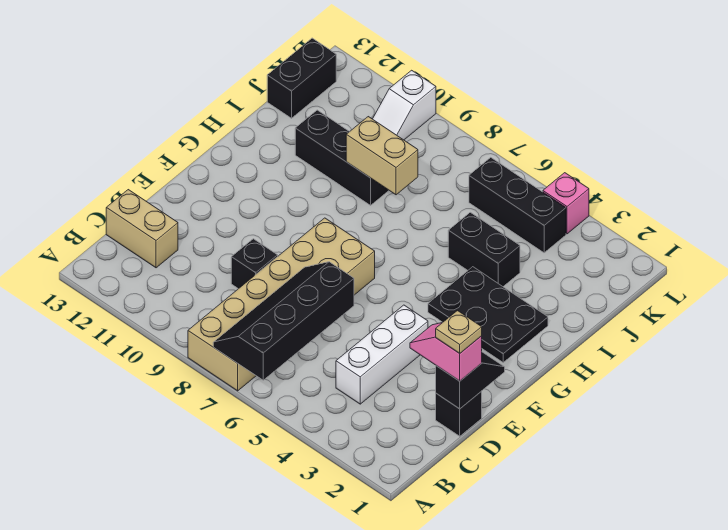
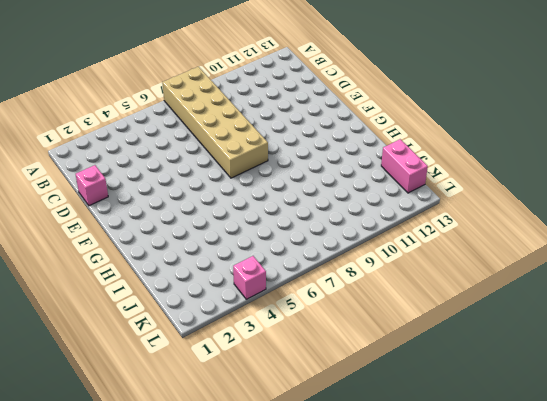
pink 1x1 brick [76,165,108,206] -> black 1x1 brick [436,391,482,436]
pink 1x2 brick [381,139,428,193] -> black 1x2 brick [267,38,336,118]
none -> white 1x3 brick [336,305,428,404]
none -> tan 1x2 brick [106,190,178,268]
none -> black 1x1 brick [231,239,278,289]

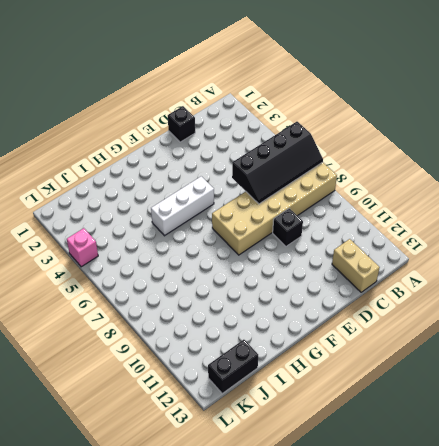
white 1x3 brick [151,176,214,236] -> white 1x3 brick moved to [336,305,428,404]
none -> black 2x3 plate [428,267,548,362]
none -> black 1x2 brick [448,212,520,286]
none -> black 1x3 brick [295,110,389,205]

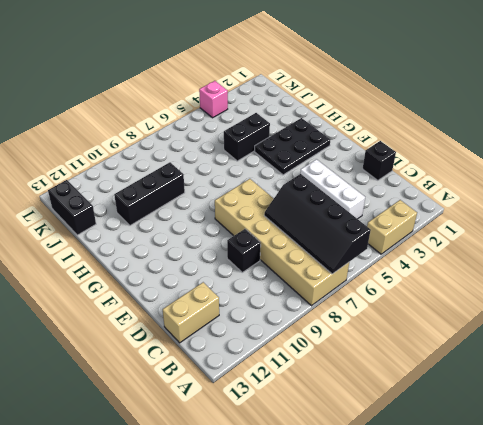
tan 1x2 brick [367,200,417,254] -> tan 1x2 brick moved to [346,117,418,195]
none -> black 1x3 brick [469,157,566,253]
none -> white 1x2 slope [373,70,436,140]
none -> black 1x2 slope [436,352,505,409]

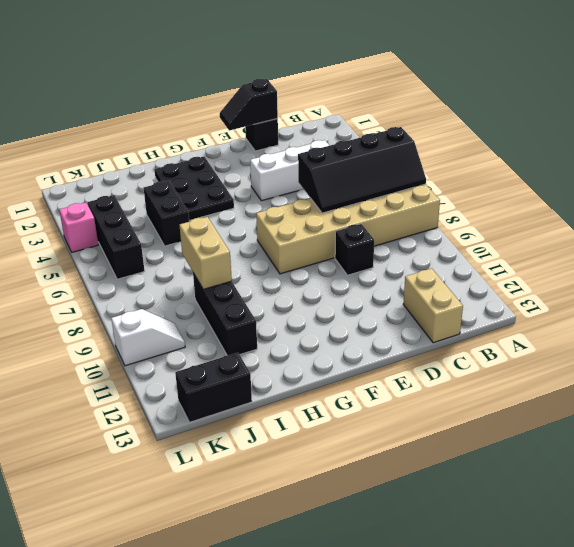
none -> pink 1x2 slope [410,323,482,381]
none -> tan 1x1 plate [436,311,482,353]

